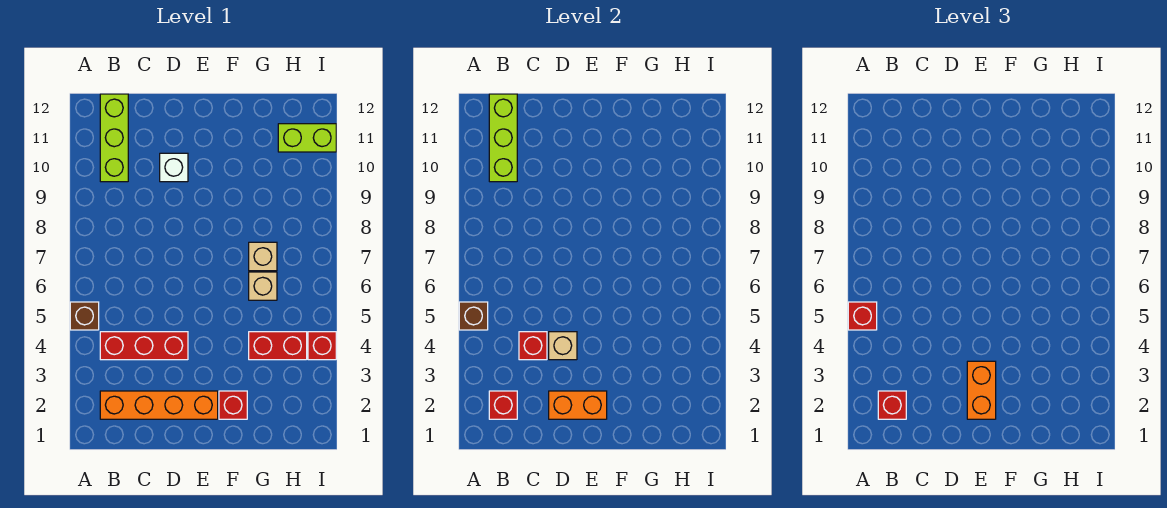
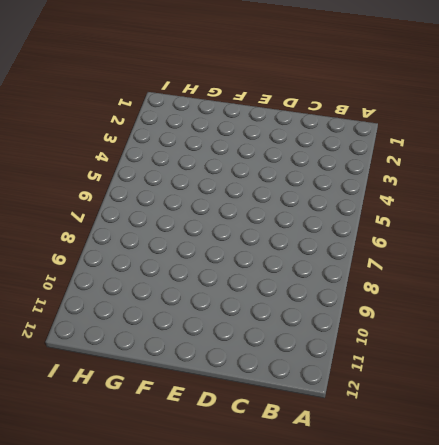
none -> brown 1x1 brick [70,302,99,330]
none -> orange 1x4 brick [100,391,218,419]
none -> red 1x3 brick [100,332,188,360]

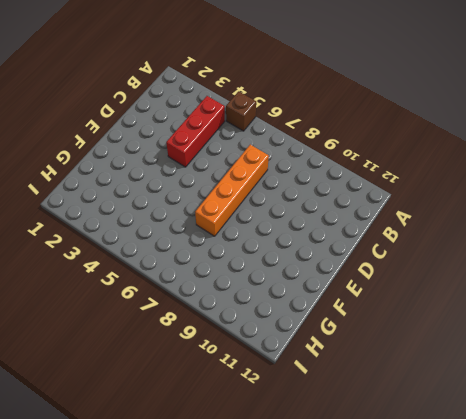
orange 1x4 brick [195,145,269,236] -> orange 1x4 brick moved to [100,391,218,419]
none -> lime 1x3 brick [100,94,128,182]
none -> white 1x1 brick [160,153,188,182]
none -> red 1x1 brick [219,391,247,419]

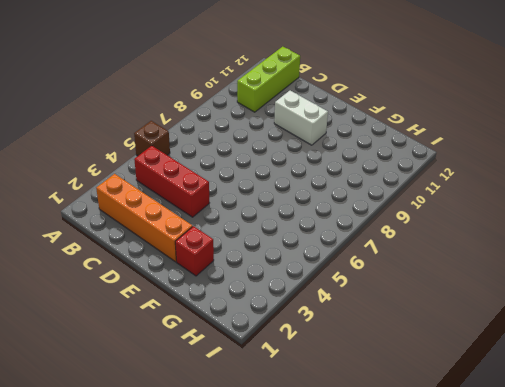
white 1x2 brick [274,91,328,145] -> white 1x1 brick [160,153,188,182]
none -> red 1x2 brick [249,332,307,360]
none -> tan 1x1 brick [249,272,277,300]
none -> tan 1x1 brick [249,242,277,271]

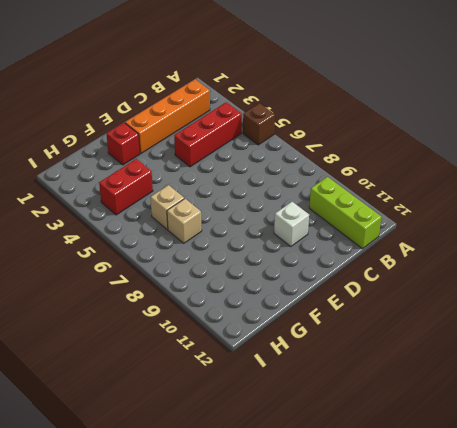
none -> lime 1x2 brick [278,124,336,152]
none -> red 1x1 brick [308,332,336,360]
none -> brown 1x1 brick [459,302,488,330]

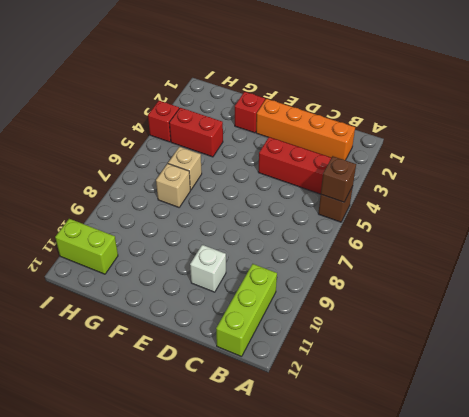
none -> red 1x1 brick [489,391,517,419]
none -> lime 1x3 brick [489,94,517,182]
none -> red 1x1 brick [519,332,547,360]

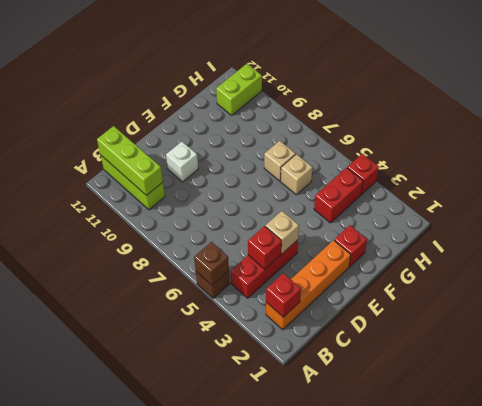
none -> orange 1x2 brick [549,391,607,419]
none -> red 1x1 brick [848,302,877,330]
none -> red 1x1 brick [878,391,906,419]

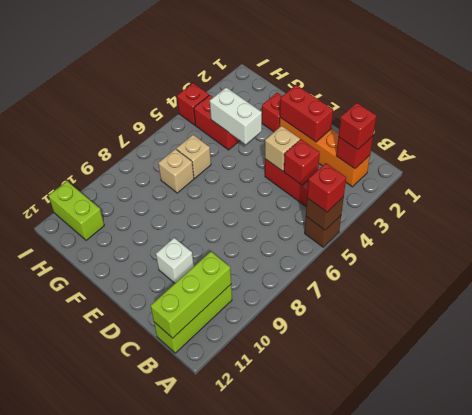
red 1x2 brick [280,85,333,142] -> orange 1x2 brick [549,391,607,419]
white 1x2 brick [210,87,262,144] -> none
none -> orange 1x2 brick [967,361,996,419]

